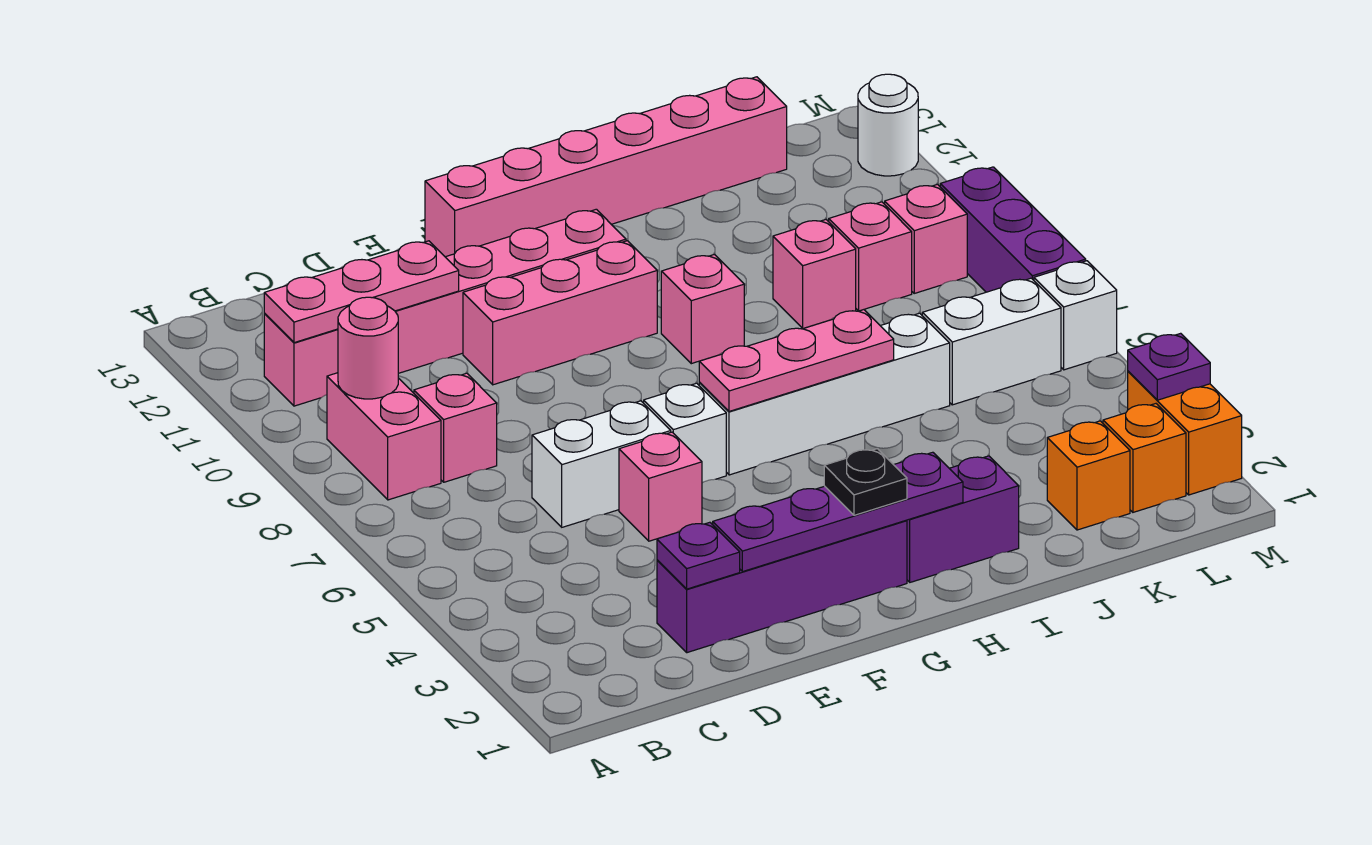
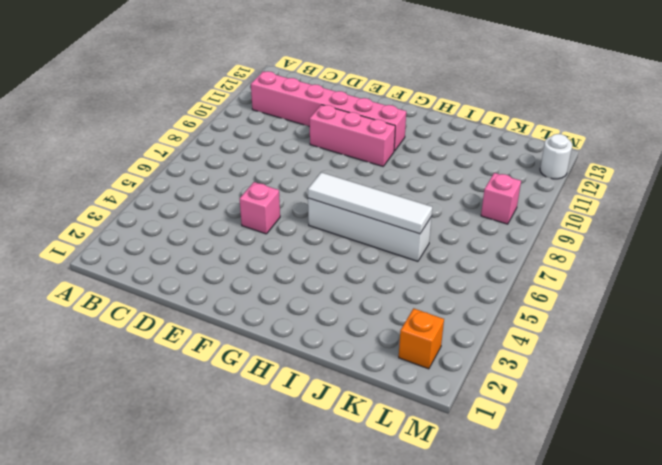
white 1x4 tile [308,172,432,234] -> pink 1x3 plate [699,310,894,411]
none -> pink 1x2 brick [327,373,441,500]
none -> pink 1x1 brick [414,373,497,482]
none -> purple 1x4 brick [657,520,907,653]

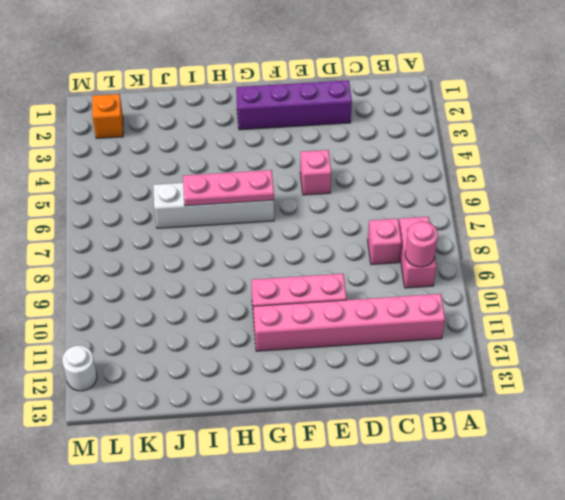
none -> white 1x2 brick [532,401,671,527]
none -> white 1x1 brick [644,383,726,483]
none -> pink 1x6 brick [425,77,787,257]

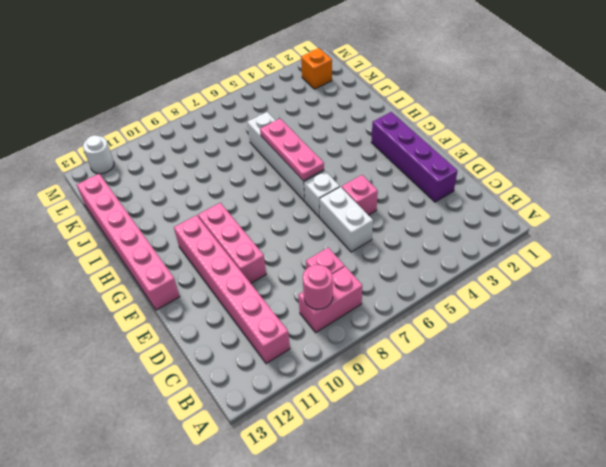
none -> purple 1x2 brick [907,456,1019,582]
none -> pink 1x1 brick [661,255,744,364]
none -> pink 1x1 brick [773,220,856,328]

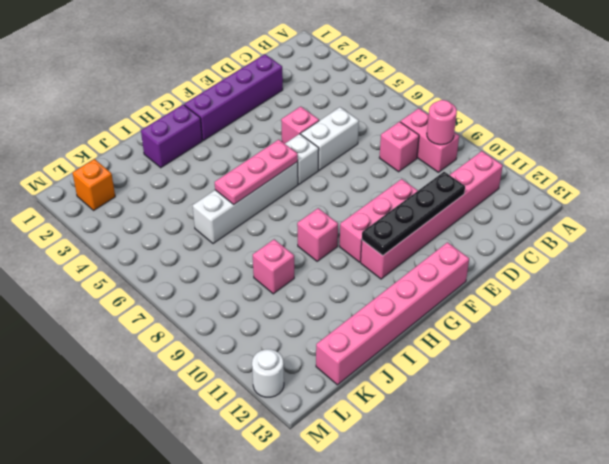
black 1x4 plate [362,172,465,256] -> pink 1x3 plate [264,241,459,343]
none -> orange 1x1 brick [1047,421,1130,530]
none -> white 1x2 brick [922,278,1061,405]
none -> pink 1x1 brick [829,202,912,311]

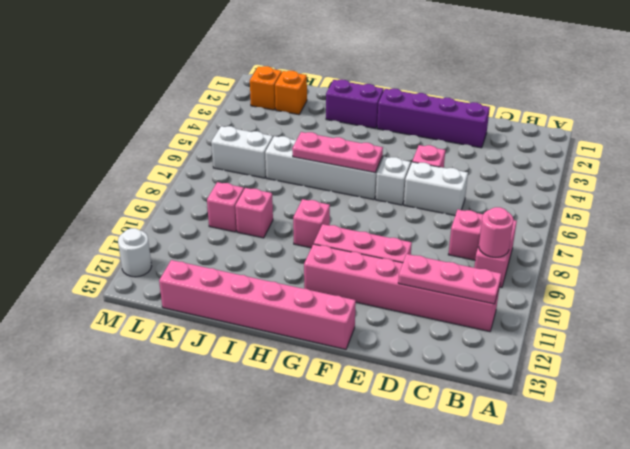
none -> pink 1x1 brick [885,184,967,293]
none -> orange 1x2 brick [1128,371,1242,495]
none -> white 1x1 brick [1034,261,1117,370]

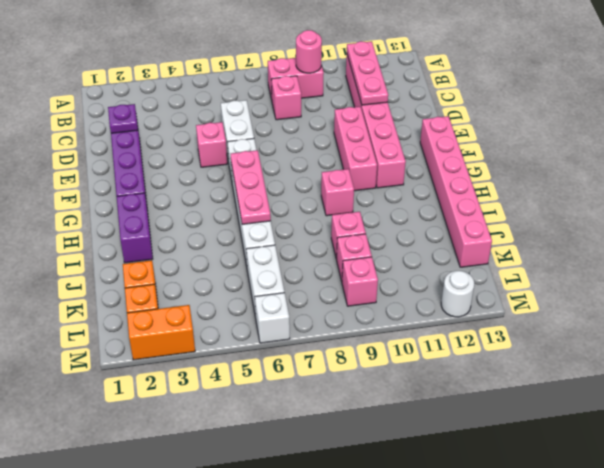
none -> purple 1x3 brick [940,167,1086,292]
none -> purple 1x4 plate [713,452,963,572]
none -> purple 1x1 plate [1128,333,1210,400]

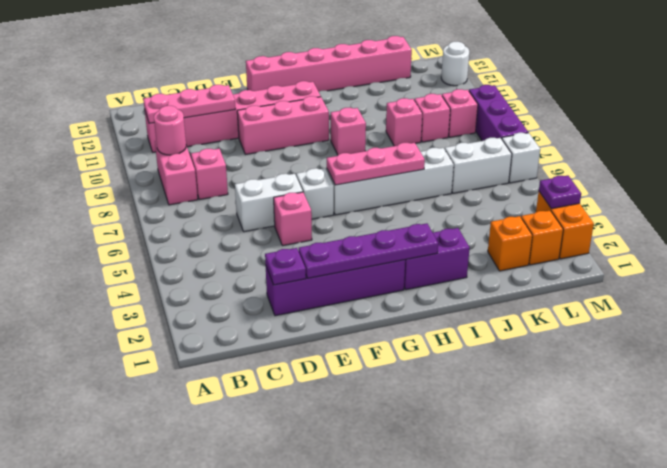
none -> black 1x1 plate [824,449,907,515]

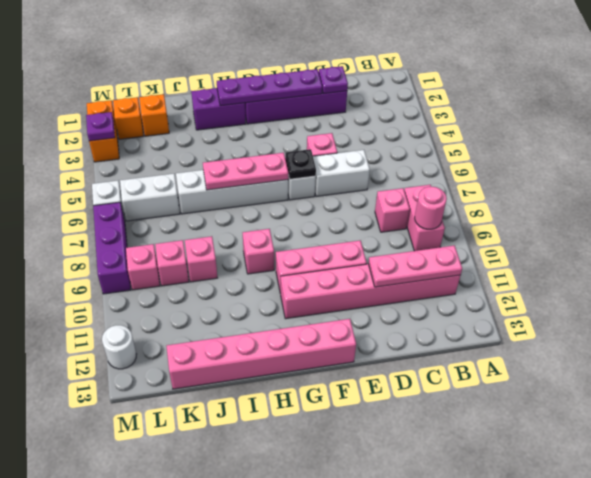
black 1x1 plate [285,149,316,179] -> black 1x1 plate moved to [824,449,907,515]

